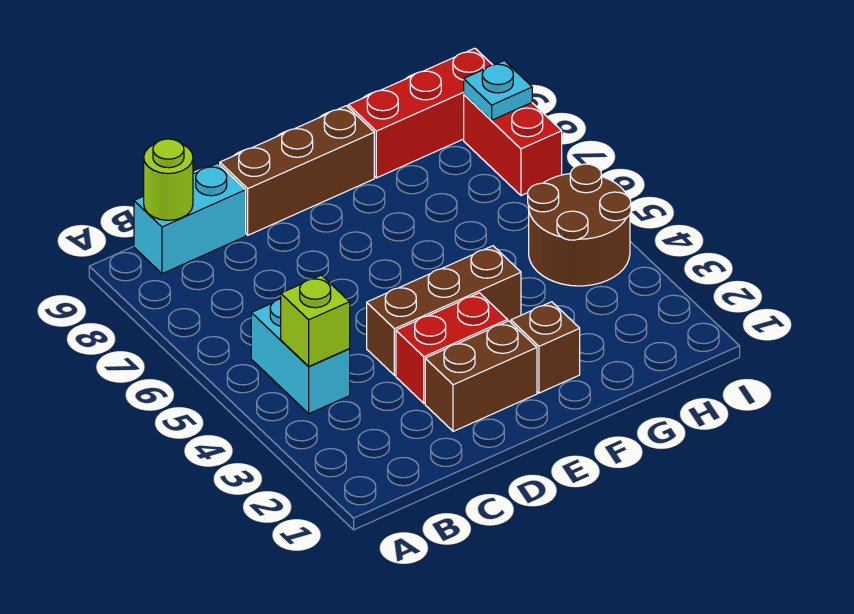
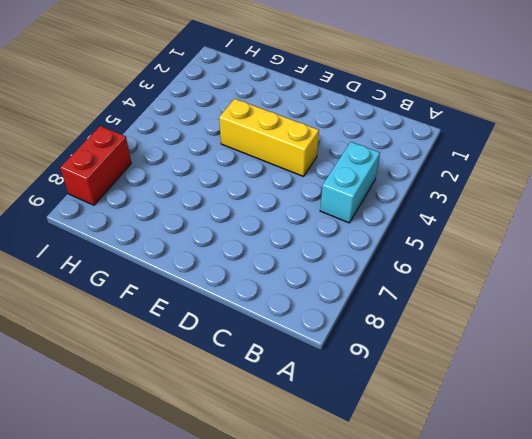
yellow 1x3 brick [219,99,319,176] -> brown 1x3 brick [367,246,521,375]
none -> cyan 1x2 brick [134,163,246,274]
none -> brown 1x2 brick [425,321,537,431]
none -> red 1x2 brick [396,293,508,403]

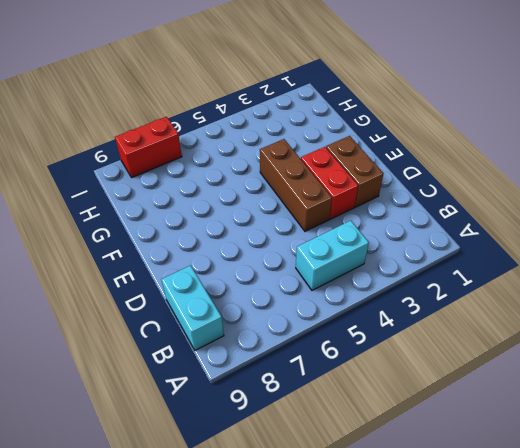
none -> brown 1x3 brick [220,106,374,235]
none -> brown 1x1 brick [511,302,580,393]
none -> red 1x3 brick [348,48,492,178]

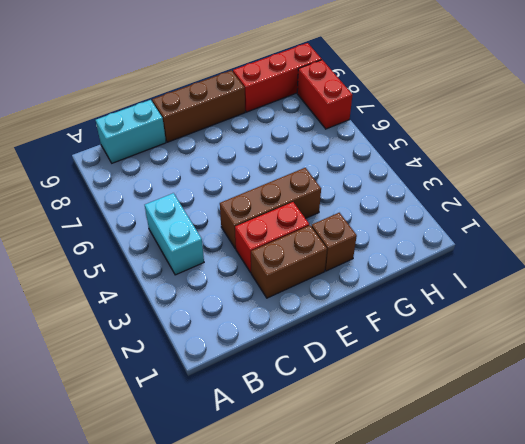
none -> brown 2x2 round brick [528,164,631,286]
none -> lime 1x1 brick [281,275,350,367]
none -> lime 1x1 round brick [144,139,193,220]

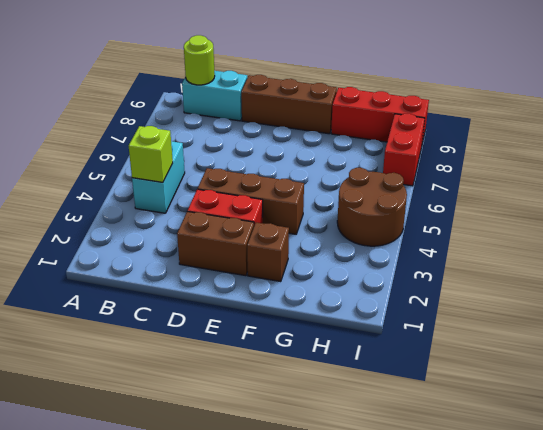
none -> cyan 1x1 plate [464,60,532,120]

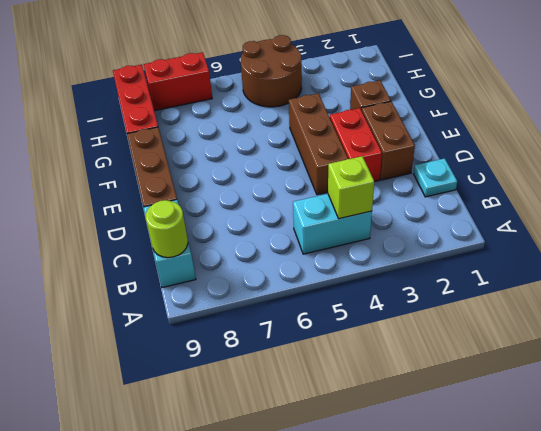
cyan 1x1 plate [414,158,457,197] -> cyan 1x1 plate moved to [464,60,532,120]

